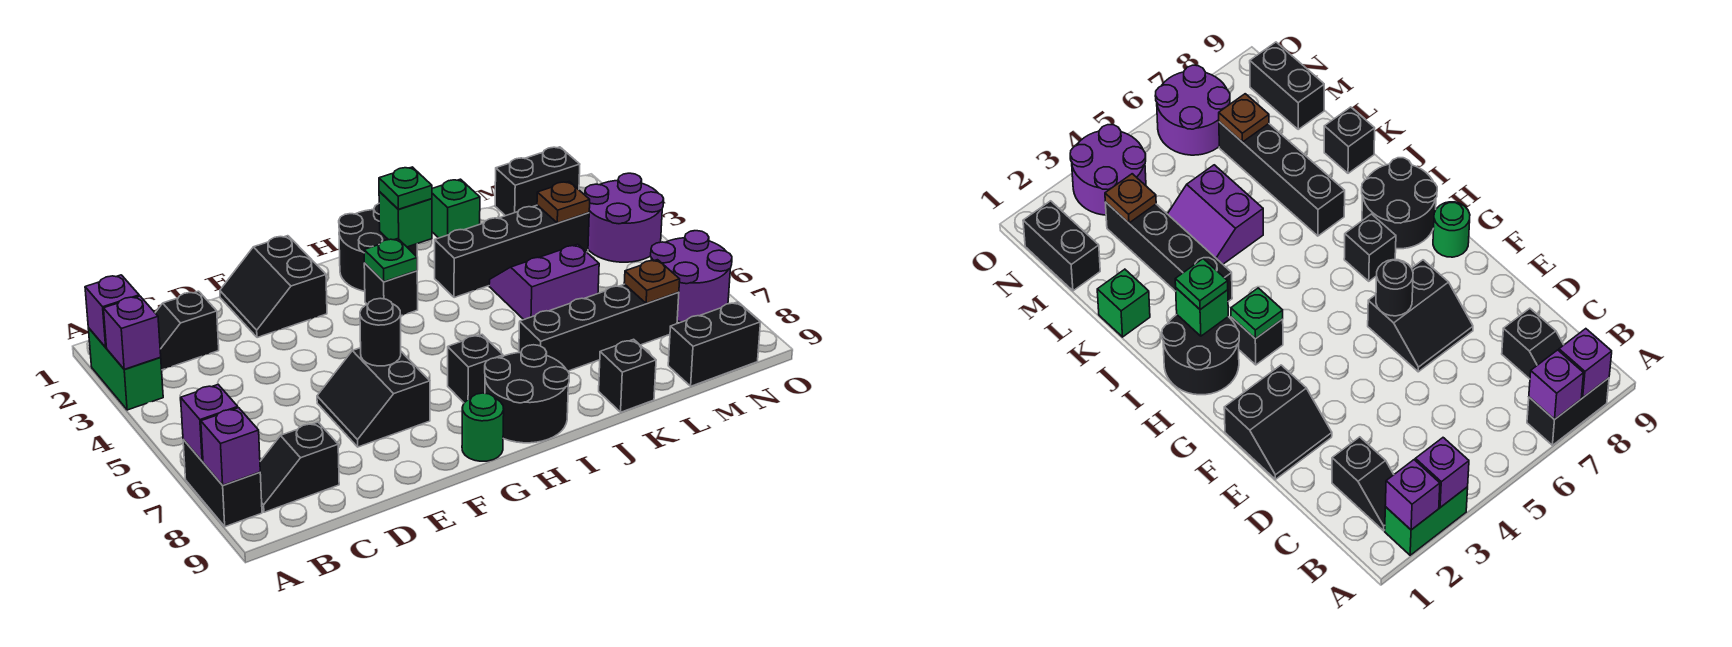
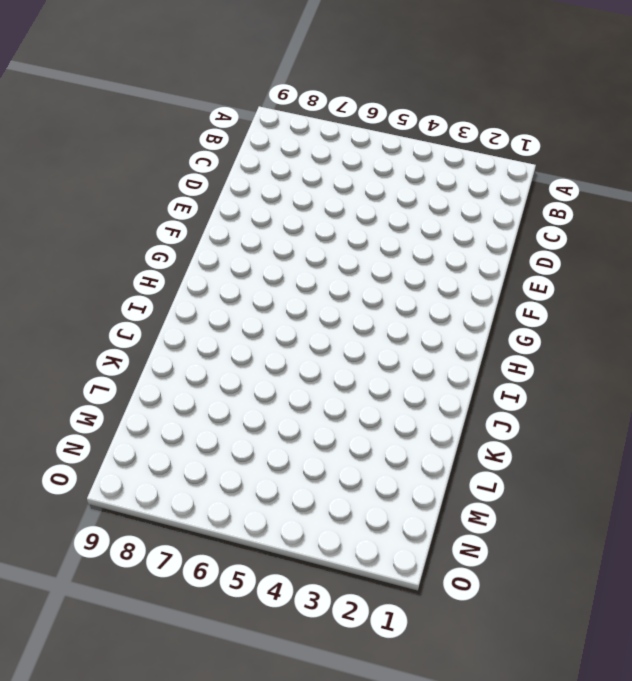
none -> green 1x2 brick [88,328,163,410]
none -> black 1x2 brick [183,440,262,527]
none -> black 1x2 slope [155,291,219,370]
none -> black 1x2 slope [260,422,339,512]

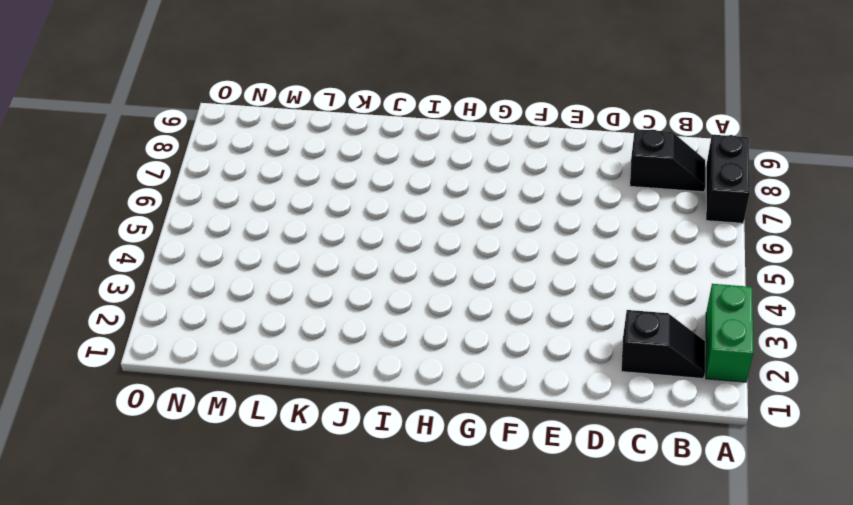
none -> black 2x2 slope [220,236,327,338]
none -> black 2x2 slope [317,348,430,447]
none -> green 1x1 round brick [462,393,504,461]
none -> black 2x2 round brick [339,204,418,291]

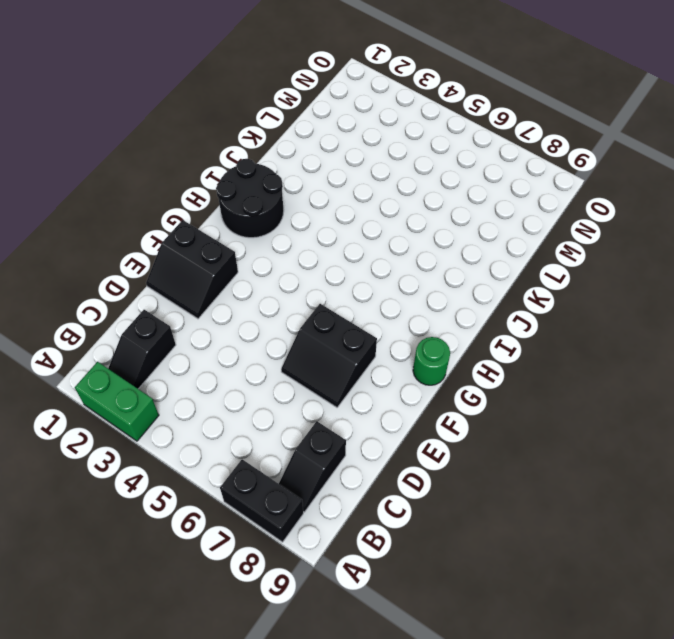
none -> black 1x1 brick [364,263,418,316]
none -> black 1x1 brick [448,335,503,403]
none -> black 2x2 round brick [485,345,569,443]
none -> black 1x4 brick [435,205,589,298]

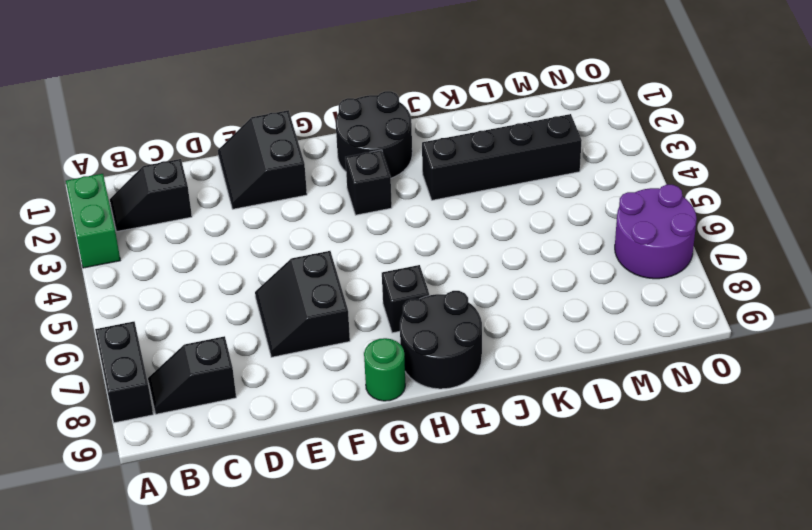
none -> black 1x4 brick [519,284,679,371]
none -> green 1x1 brick [432,179,480,238]
none -> purple 2x2 slope [489,244,599,319]
none -> black 1x1 brick [599,339,656,412]

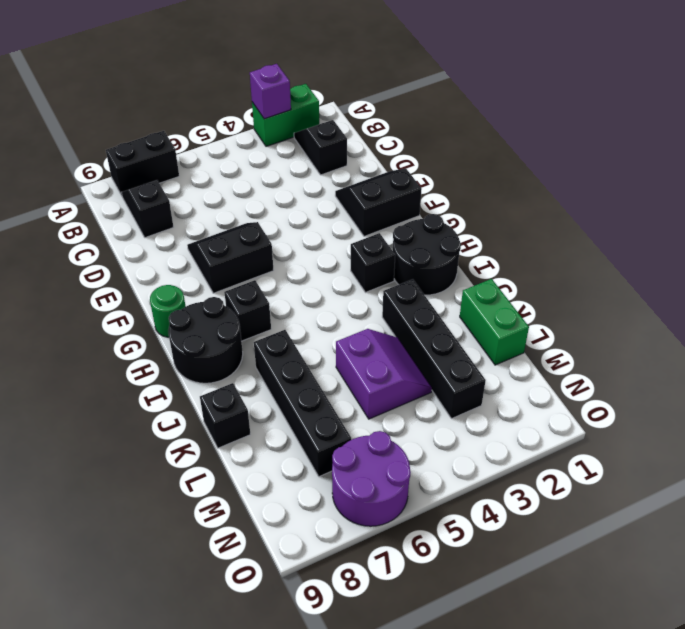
green 1x2 brick [460,279,529,365] -> green 1x1 brick [432,179,480,238]
none -> black 1x2 brick [495,147,580,216]
none -> black 1x2 brick [668,302,761,386]
none -> purple 2x2 round brick [584,173,664,262]
none -> purple 1x1 brick [85,275,139,347]

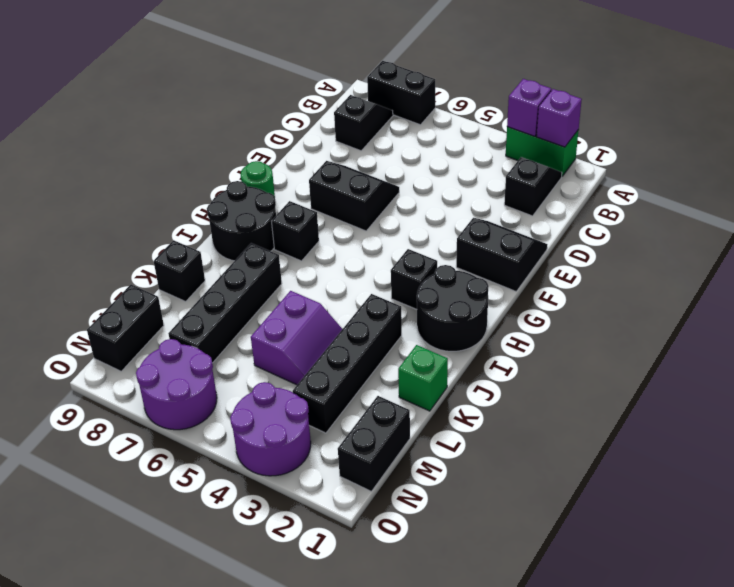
none -> purple 1x1 brick [181,385,238,461]
none -> purple 1x1 brick [201,408,260,485]
none -> black 1x1 round brick [360,298,401,366]
none -> green 1x1 plate [364,239,417,282]

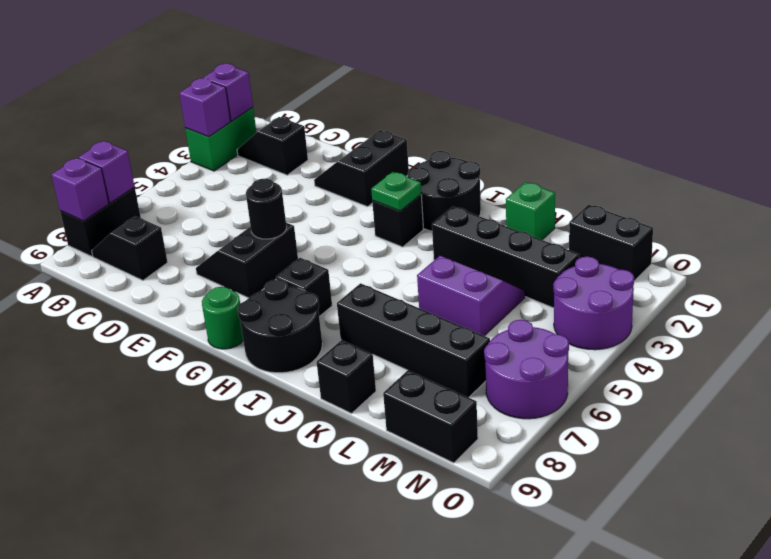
none -> green 1x1 brick [379,192,432,247]
none -> brown 1x1 plate [537,182,590,223]
none -> brown 1x1 plate [624,260,680,303]
none -> green 1x1 plate [379,167,432,209]

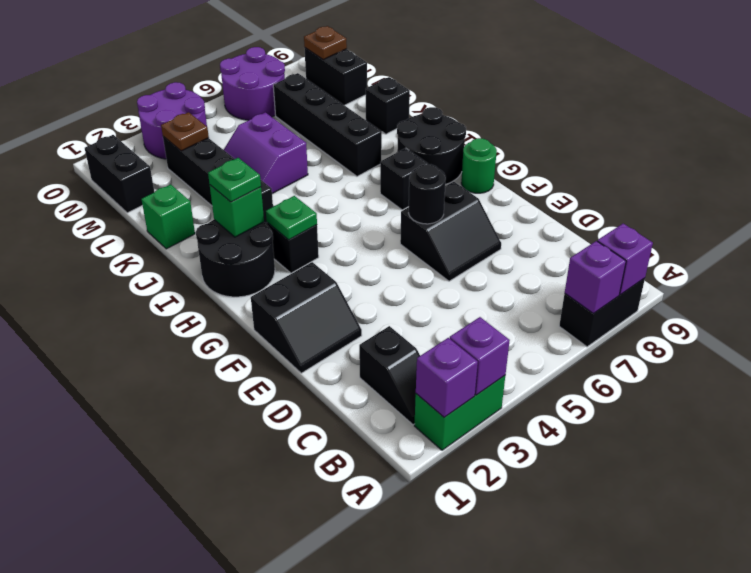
brown 1x1 plate [304,26,347,59] -> brown 1x1 plate moved to [624,260,680,303]
none -> black 1x2 slope [260,422,339,512]

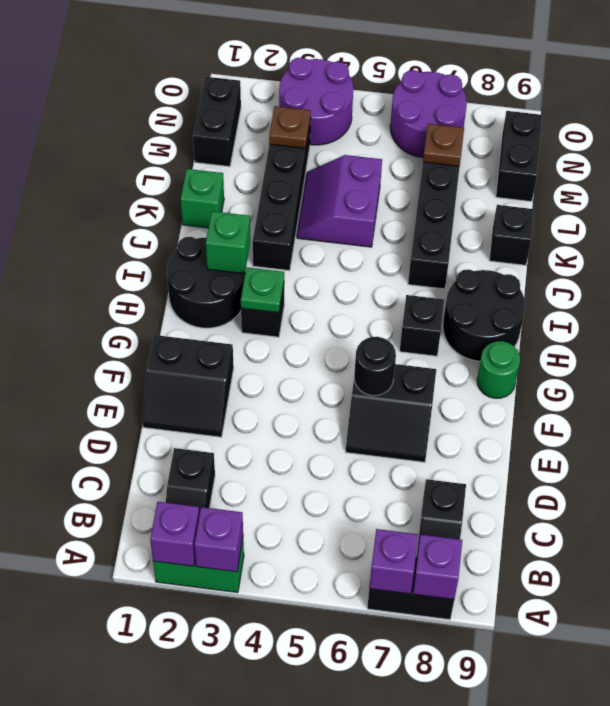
none -> green 1x1 plate [379,167,432,209]

